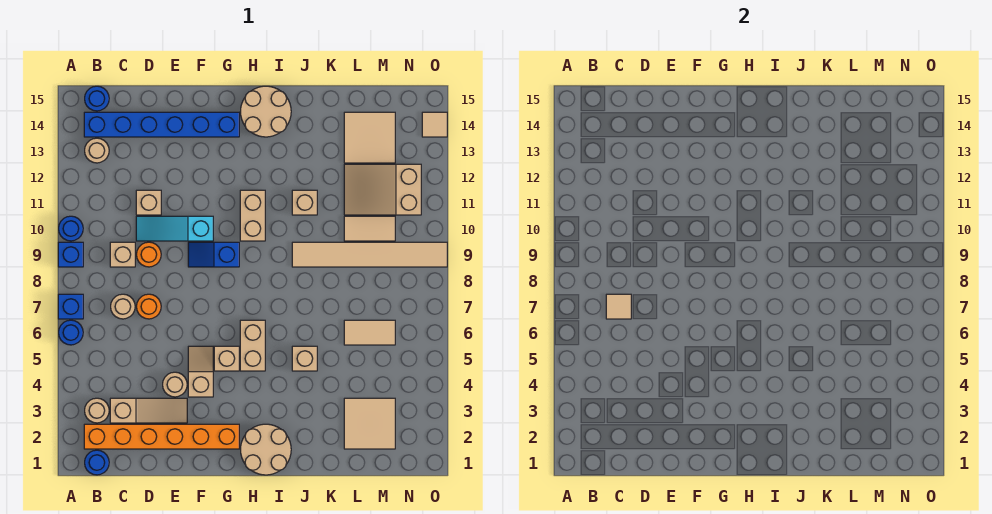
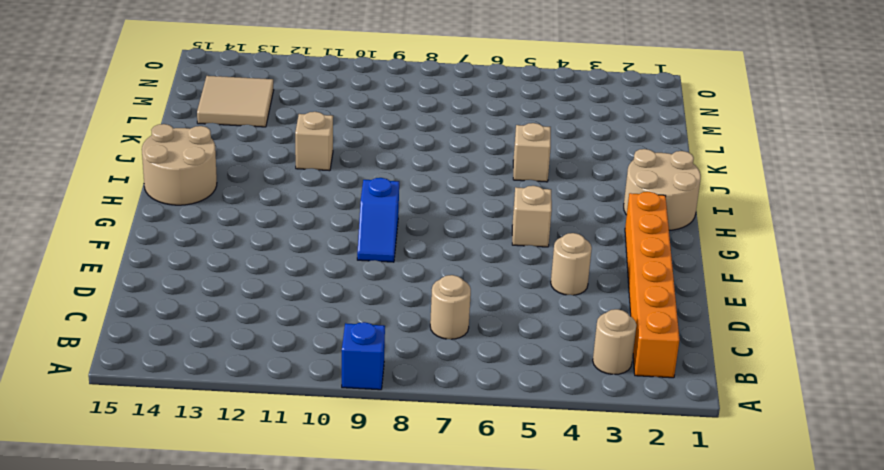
none -> blue 1x1 round brick [59,320,83,345]
none -> blue 1x1 brick [58,294,83,319]
none -> blue 1x1 round brick [59,216,83,241]
none -> blue 1x1 round brick [85,450,109,475]

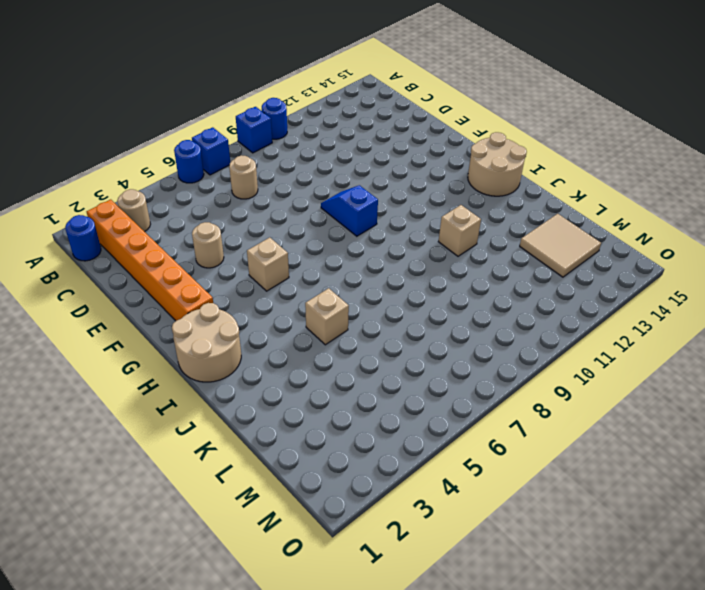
none -> tan 1x1 round brick [85,138,109,163]
none -> blue 1x6 brick [84,112,239,137]
none -> blue 1x1 round brick [85,86,109,111]
none -> tan 1x3 slope [110,398,187,423]

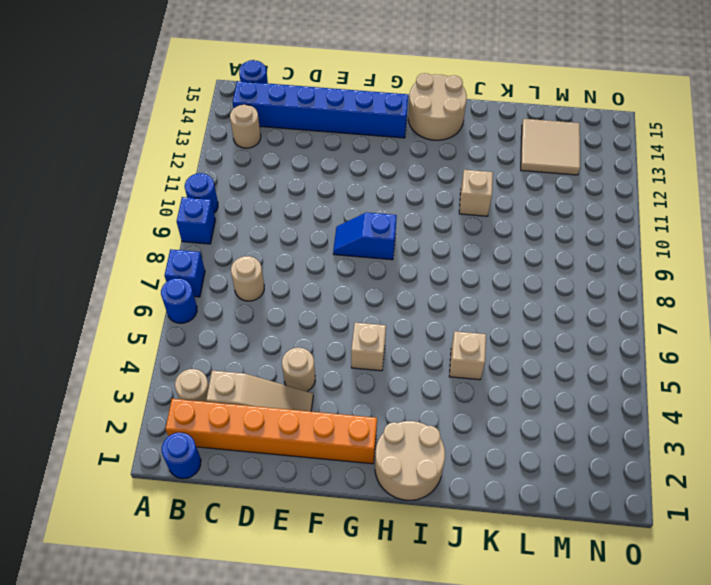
none -> tan 1x1 brick [110,242,135,267]
none -> orange 1x1 round brick [137,294,161,319]
none -> orange 1x1 round brick [137,242,161,267]
none -> cyan 1x3 slope [136,216,213,241]

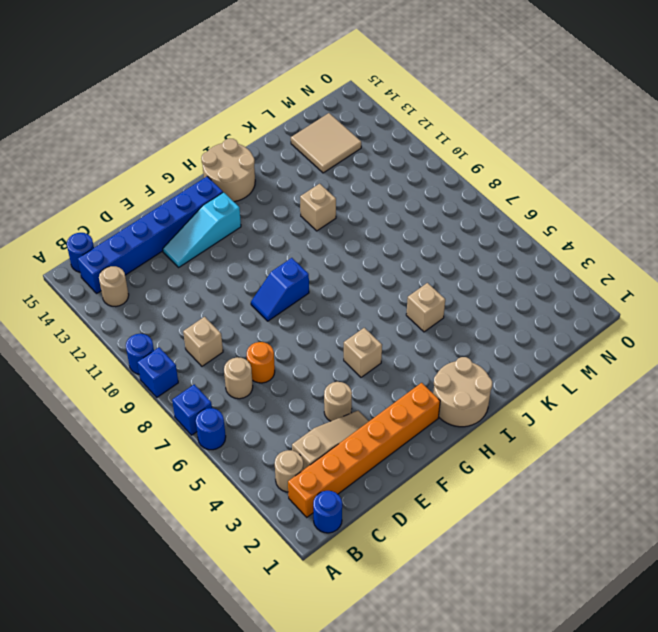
cyan 1x3 slope [163,192,241,267] -> cyan 1x3 slope moved to [136,216,213,241]
none -> orange 1x1 round brick [137,242,161,267]
none -> tan 1x1 brick [136,190,161,215]
none -> tan 1x2 slope [188,346,213,397]
none -> tan 1x2 brick [240,320,265,371]

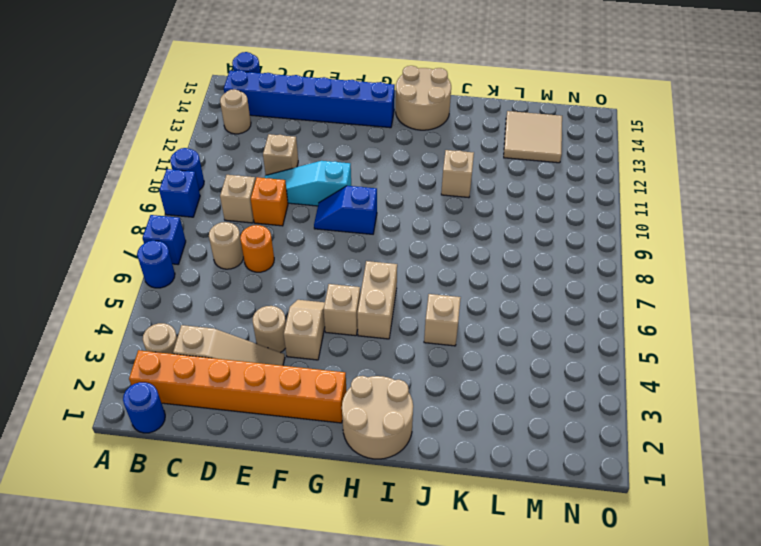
orange 1x1 brick [251,177,288,226] -> orange 1x1 round brick [137,242,161,267]
none -> tan 1x2 brick [240,190,265,241]
none -> tan 1x6 tile [292,242,447,267]
none -> tan 2x2 tile [344,398,395,449]
none -> tan 1x2 tile [344,320,395,345]

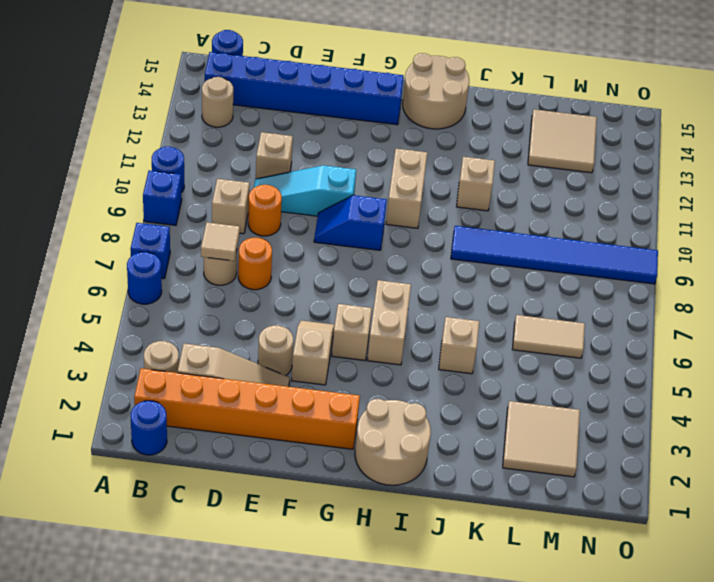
blue 1x6 tile [451,226,658,284] -> tan 1x6 tile [292,242,447,267]
none -> tan 1x2 tile [344,216,395,241]
none -> tan 2x3 slope [344,164,421,215]
none -> tan 1x1 tile [422,112,447,137]

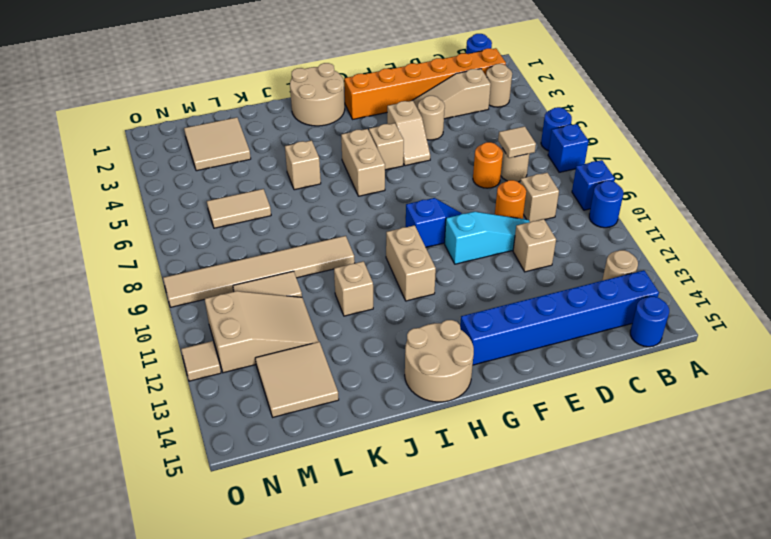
tan 1x1 tile [181,341,221,381] -> tan 1x1 tile moved to [422,112,447,137]

